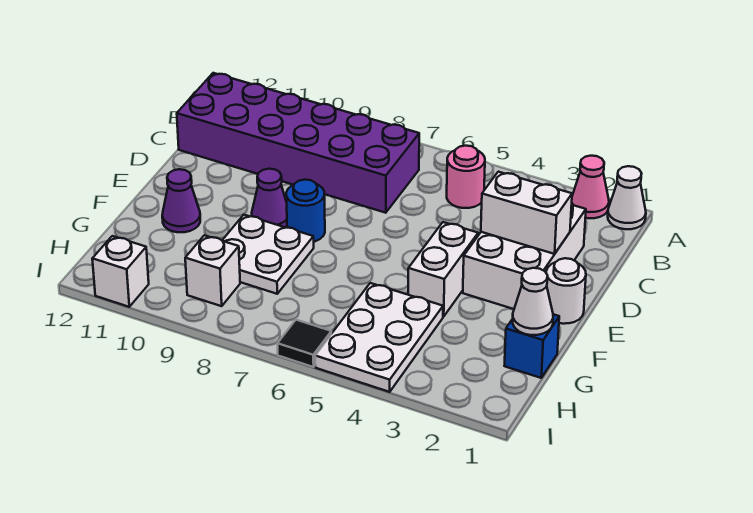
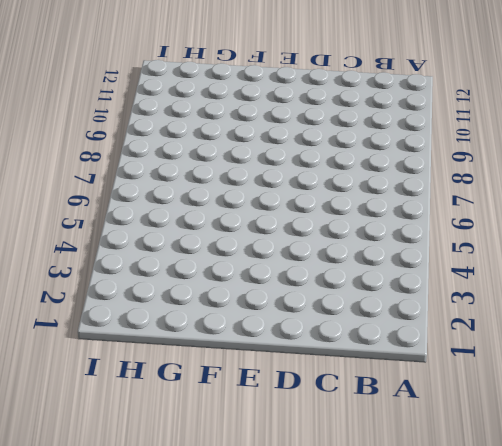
none -> white 1x1 cone [608,166,646,229]
none -> pink 1x1 cone [572,156,609,218]
none -> pink 1x1 round brick [447,146,485,208]

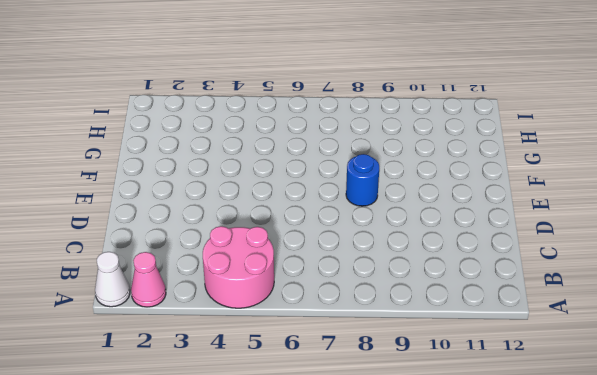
pink 2x2 round brick [203,226,274,308] -> pink 1x1 round brick [447,146,485,208]
none -> purple 2x6 brick [177,73,419,213]
none -> white 2x3 brick [463,205,586,309]
none -> white 1x1 round brick [546,258,586,324]

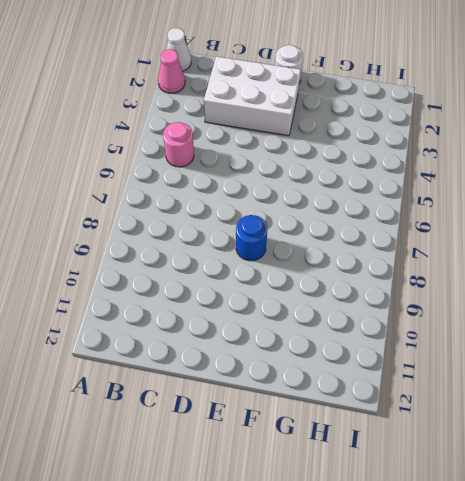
none -> purple 2x6 brick [177,73,419,213]
none -> white 1x2 brick [408,222,478,317]
none -> purple 1x1 cone [252,169,287,227]

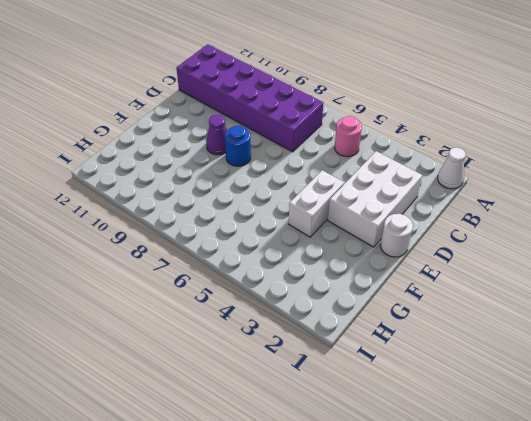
none -> pink 1x1 cone [572,156,609,218]
none -> white 2x2 plate [222,215,314,294]
none -> purple 1x1 cone [162,169,200,232]

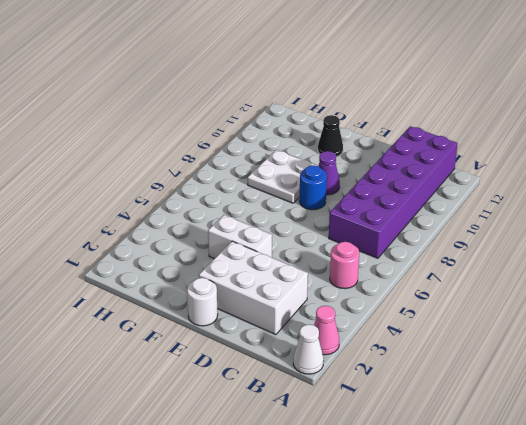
black 1x1 cone [318,115,343,157] -> purple 1x1 cone [162,169,200,232]
none -> blue 1x1 brick [504,314,559,378]
none -> white 2x3 plate [315,283,443,392]
none -> white 1x1 brick [185,235,240,306]

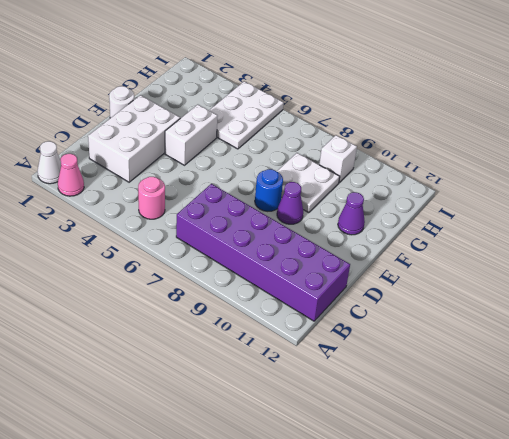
none -> blue 1x1 brick [504,314,559,378]
none -> black 1x1 tile [277,320,331,367]
none -> white 1x1 brick [92,236,149,307]

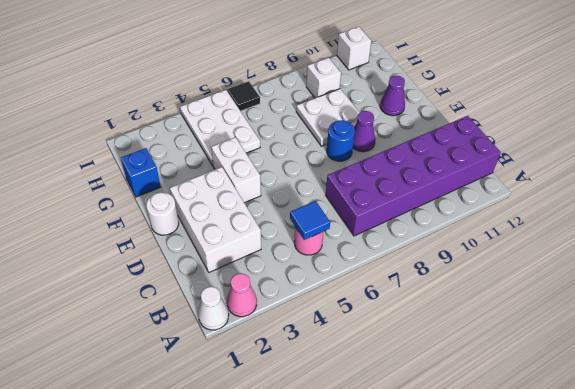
blue 1x1 tile [290,201,330,240] -> none
none -> white 1x2 brick [481,172,572,254]
none -> white 1x1 cone [513,268,553,335]

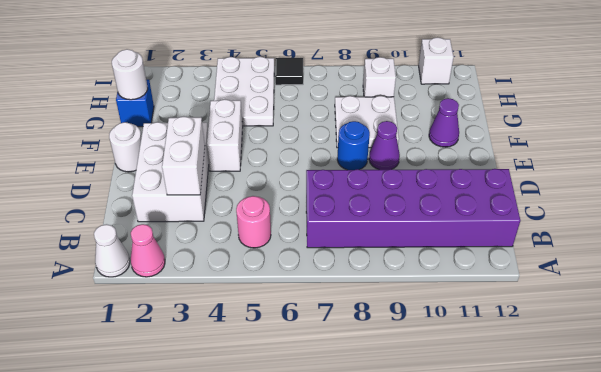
white 1x2 brick [162,117,205,195] -> white 1x2 brick turned to [481,172,572,254]
white 1x1 round brick [112,49,148,100] -> white 1x1 cone [513,268,553,335]

